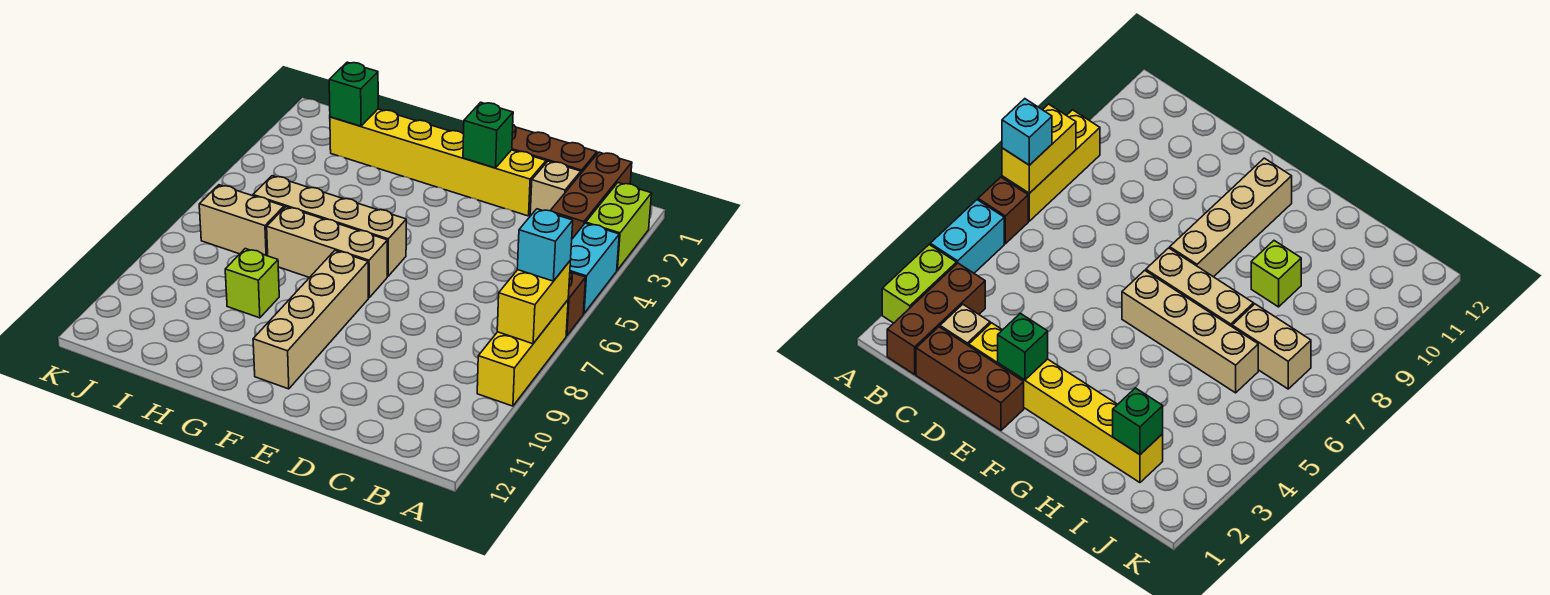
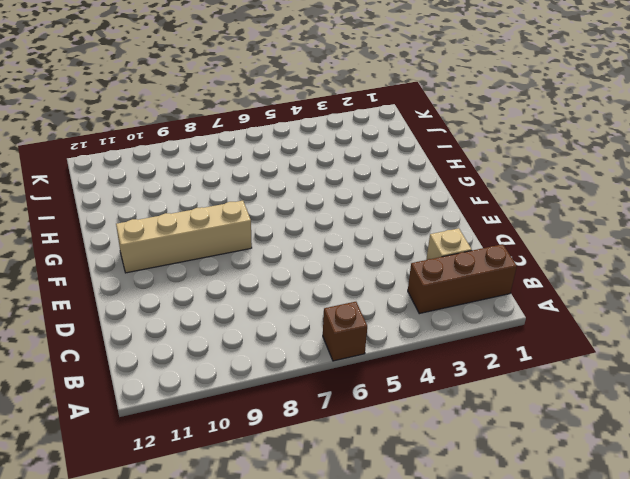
none -> lime 1x2 brick [586,183,652,270]
none -> cyan 1x2 brick [570,223,619,313]
none -> yellow 1x3 brick [477,300,568,406]

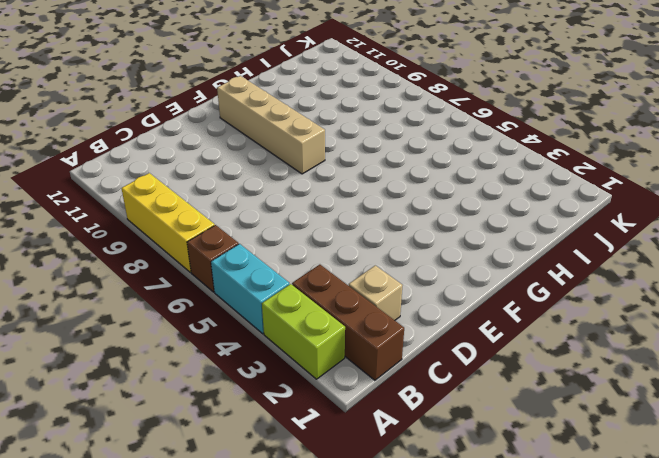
none -> brown 1x3 brick [512,125,597,173]
none -> yellow 1x6 brick [330,109,546,216]
none -> tan 1x4 brick [253,176,406,276]

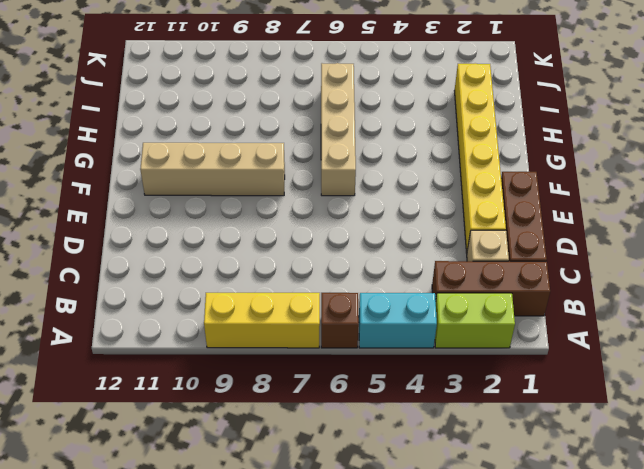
none -> tan 1x3 brick [267,207,387,298]
none -> lime 1x1 brick [225,249,279,318]
none -> tan 1x2 brick [199,185,284,256]

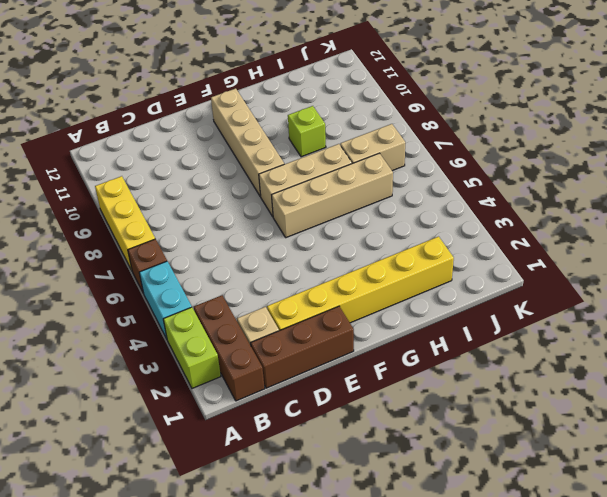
none -> yellow 1x2 brick [497,261,570,344]
none -> green 1x1 brick [463,102,513,168]
none -> green 1x1 brick [329,62,378,126]

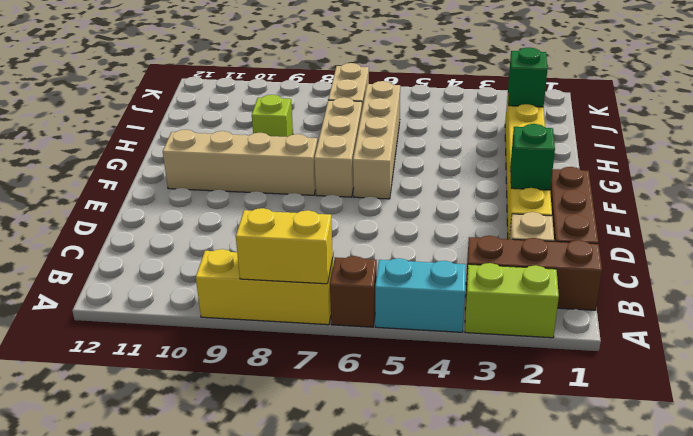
none -> cyan 1x1 brick [517,209,573,281]

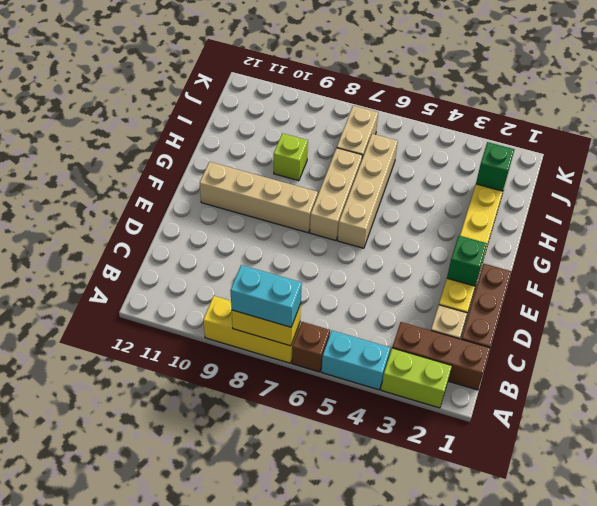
cyan 1x2 brick [230,265,302,327] -> cyan 1x1 brick [517,209,573,281]

